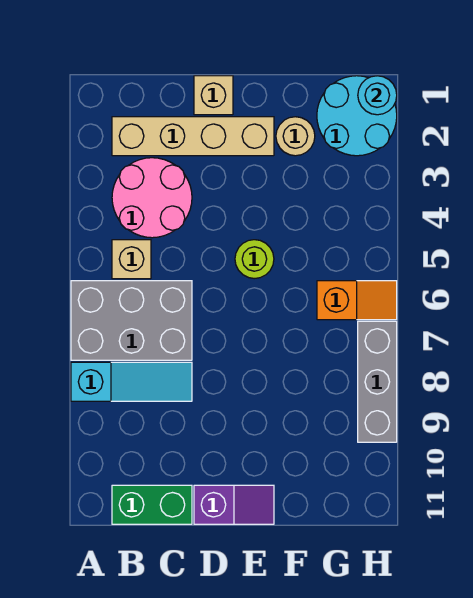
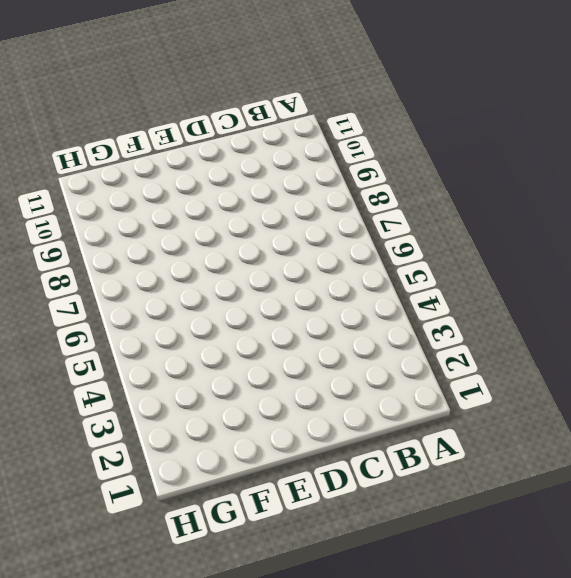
none -> grey 2x3 brick [71,281,192,360]
none -> cyan 1x3 slope [71,362,192,401]
none -> tan 1x4 brick [112,117,274,156]

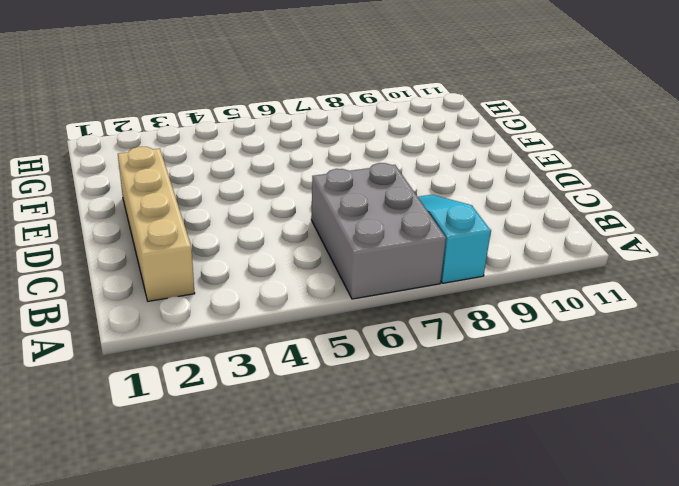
none -> pink 2x2 round brick [112,158,192,238]
none -> tan 1x1 brick [112,240,151,279]
none -> green 1x2 brick [112,485,192,524]

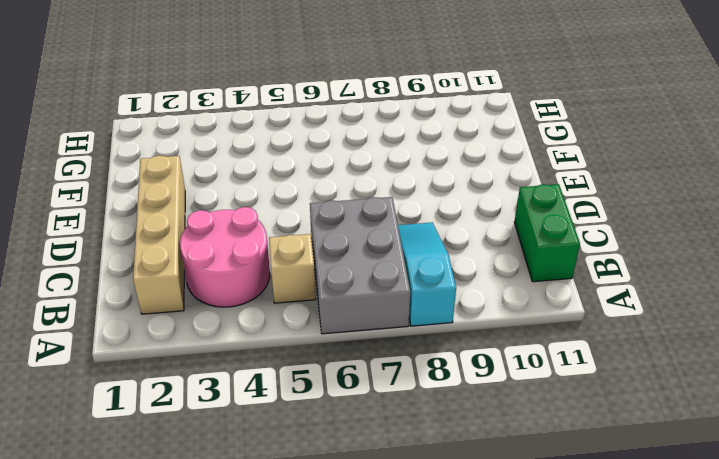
none -> tan 1x1 brick [194,76,233,115]
none -> purple 1x2 slope [194,485,274,524]
none -> lime 1x1 round brick [235,240,274,279]

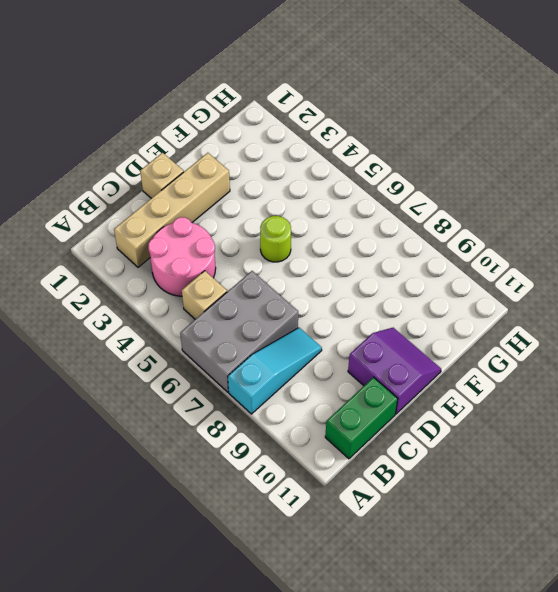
purple 2x2 slope [348,328,441,414] -> purple 1x2 slope [194,485,274,524]
none -> tan 1x1 round brick [276,117,315,156]
none -> cyan 2x2 round brick [317,76,397,156]
none -> orange 1x2 slope [317,281,397,320]

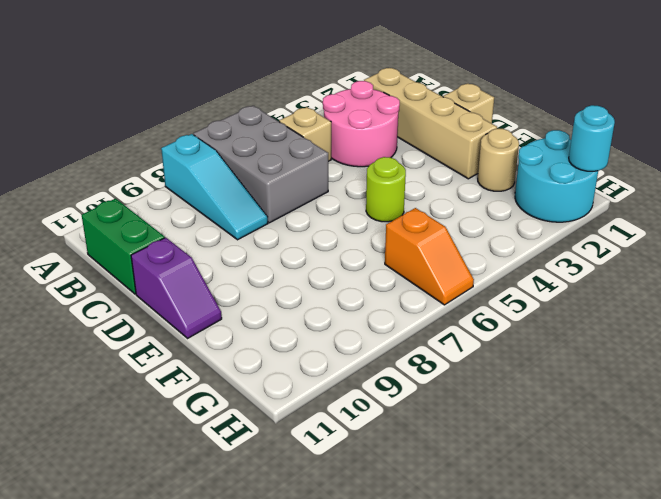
none -> grey 1x3 brick [358,321,397,442]

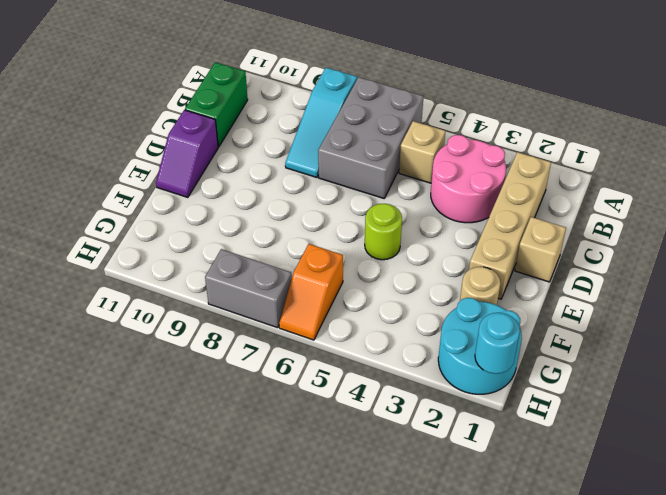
grey 1x2 brick [205,249,292,328] -> grey 1x3 brick [358,321,397,442]

